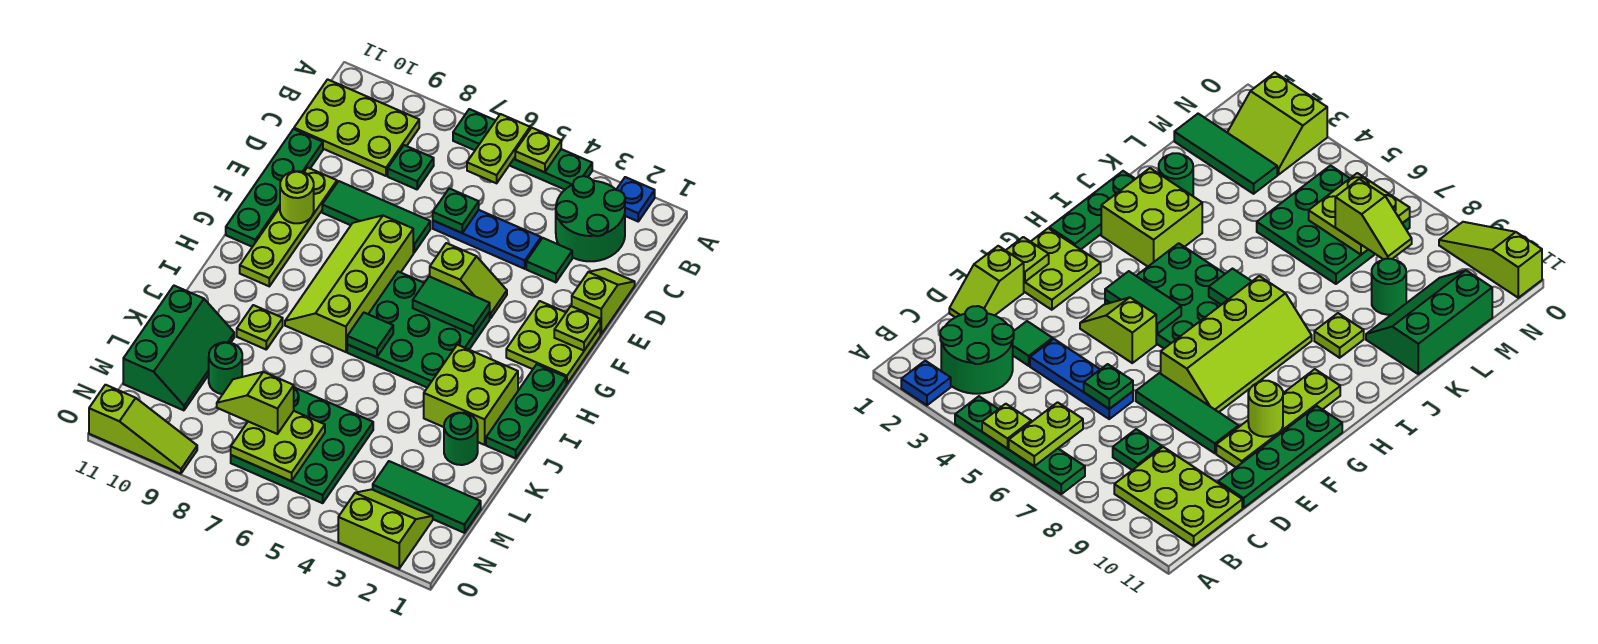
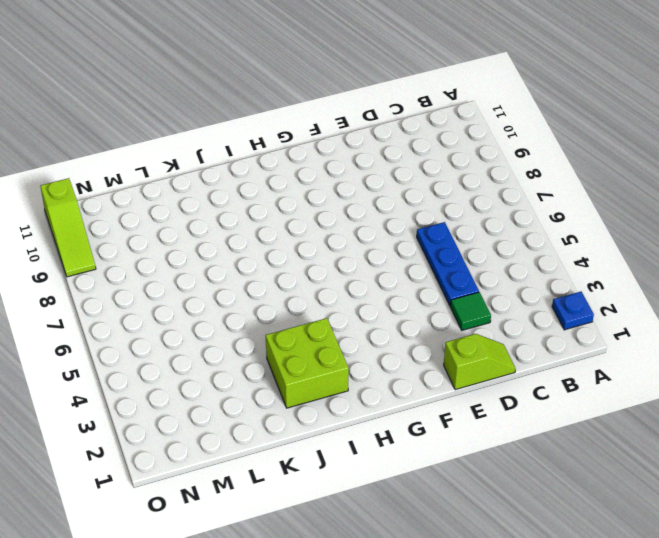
none -> green 1x4 plate [453,109,592,190]
none -> green 2x2 round brick [556,176,625,261]
none -> lime 2x3 plate [294,79,419,176]
none -> green 1x1 plate [388,145,434,189]

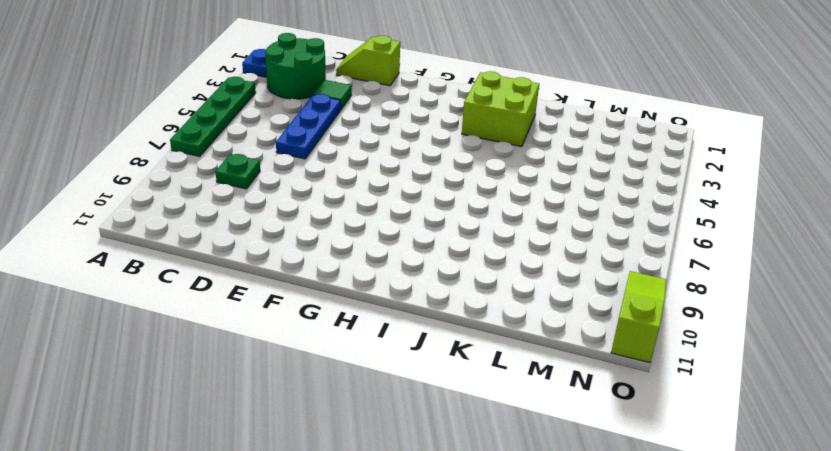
none -> lime 2x3 plate [294,79,419,176]
none -> green 1x4 plate [226,129,323,247]
none -> green 1x3 tile [322,181,430,253]
none -> lime 1x4 plate [240,168,337,286]

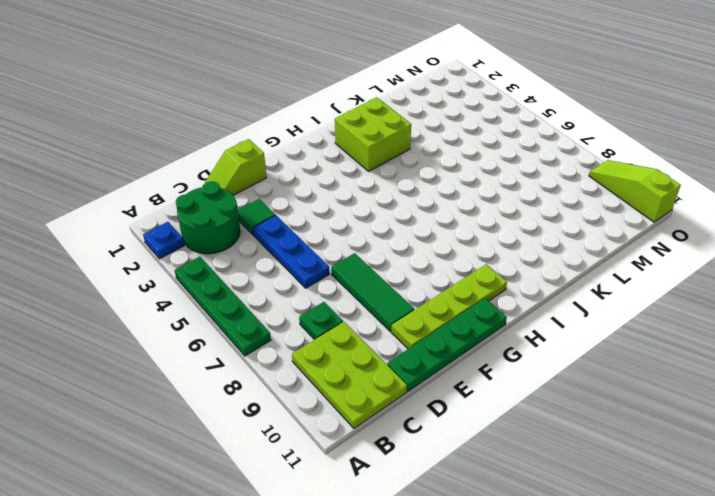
none -> lime 2x2 plate [506,301,600,384]
none -> lime 1x2 slope [430,243,507,318]
none -> lime 2x4 slope [285,215,413,352]
none -> green 3x3 plate [347,272,490,388]

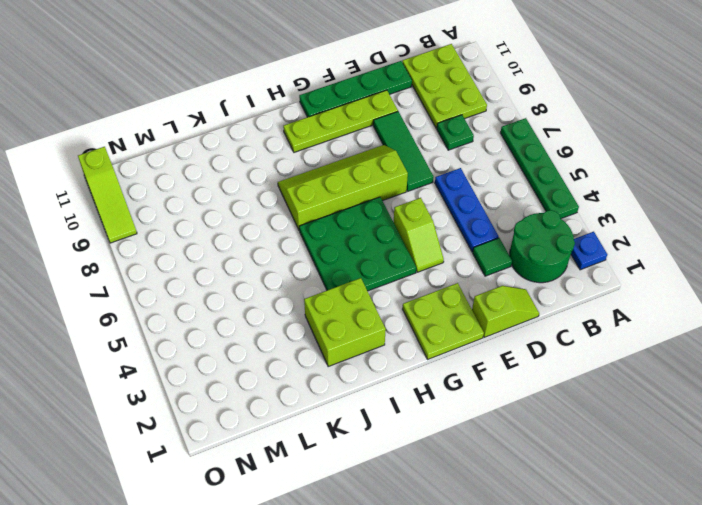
none -> green 1x3 plate [486,364,566,458]
none -> lime 1x1 plate [237,305,283,349]
none -> green 1x1 round brick [444,413,478,465]
none -> green 2x3 slope [123,286,234,410]

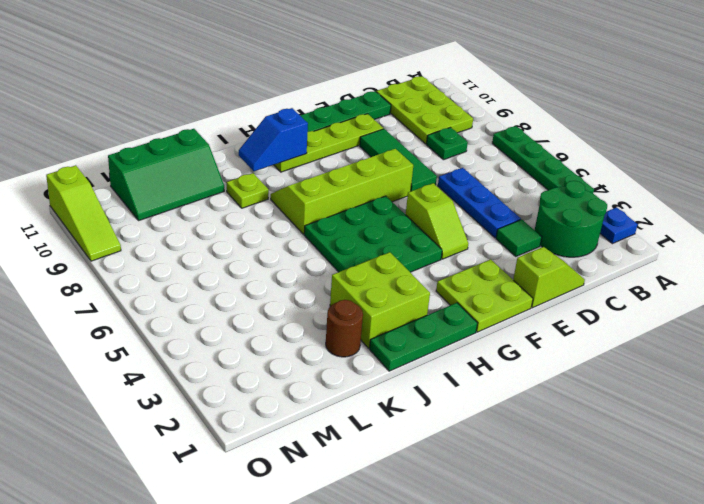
blue 1x2 slope [239,108,308,171] -> none
brown 1x1 round brick [326,300,363,357] -> green 1x1 round brick [444,413,478,465]
none -> green 3x3 plate [231,388,373,503]
none -> green 1x1 round brick [209,342,242,394]
none -> green 1x3 tile [373,461,481,533]
none -> lime 2x2 slope [338,489,433,569]

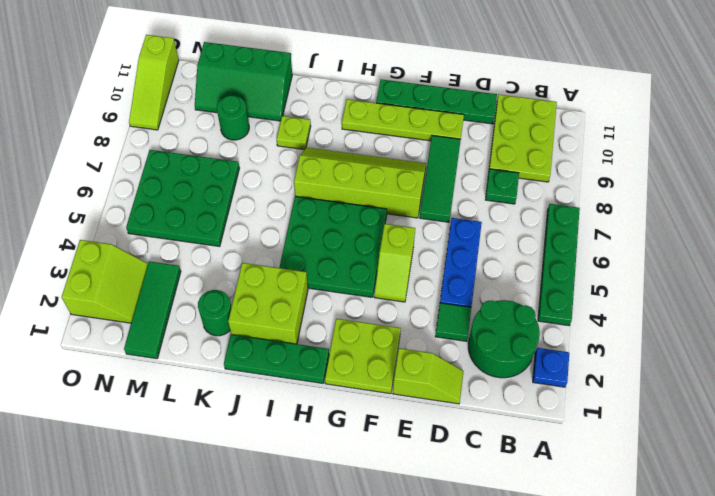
none -> lime 1x1 plate [515,128,561,172]
none -> lime 1x2 plate [467,114,530,183]
none -> green 1x1 plate [433,188,479,233]
none -> lime 1x1 plate [554,306,600,351]

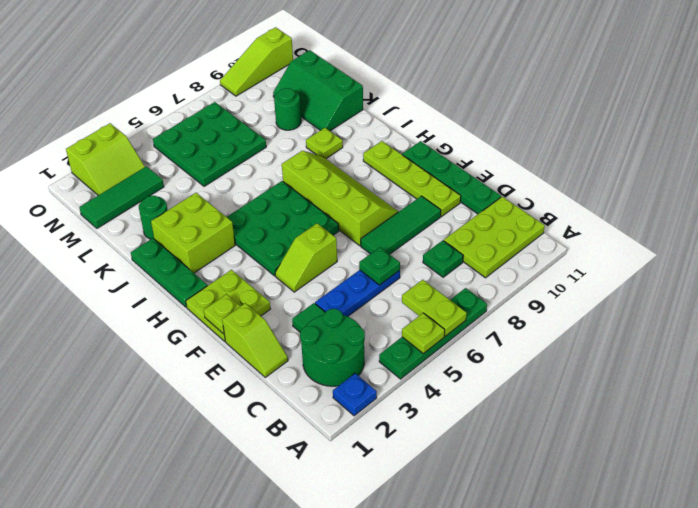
none -> lime 1x1 round brick [280,171,314,223]
none -> green 1x2 tile [413,276,490,335]
none -> green 1x1 tile [347,313,393,357]
none -> lime 2x2 plate [231,411,325,481]

